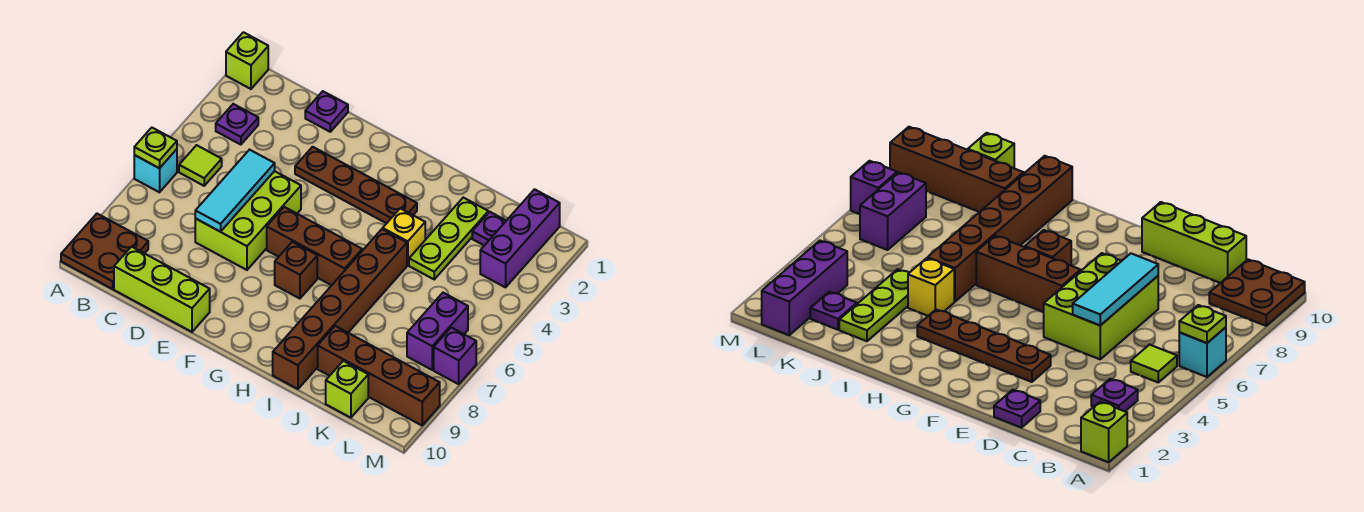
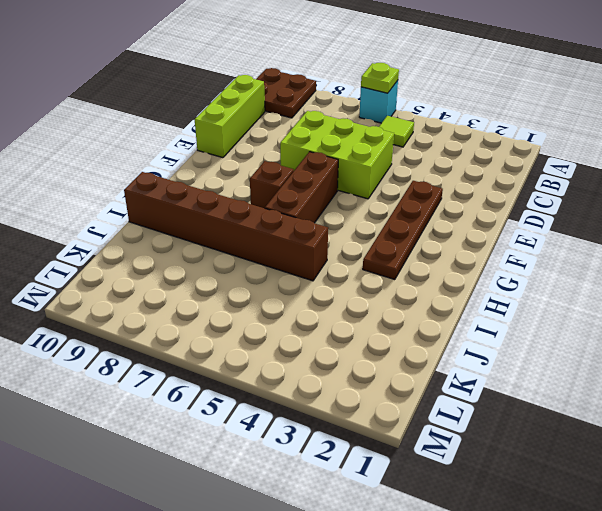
none -> lime 1x1 brick [226,32,268,89]
none -> purple 1x1 plate [216,104,258,145]
none -> purple 1x1 plate [305,91,348,132]

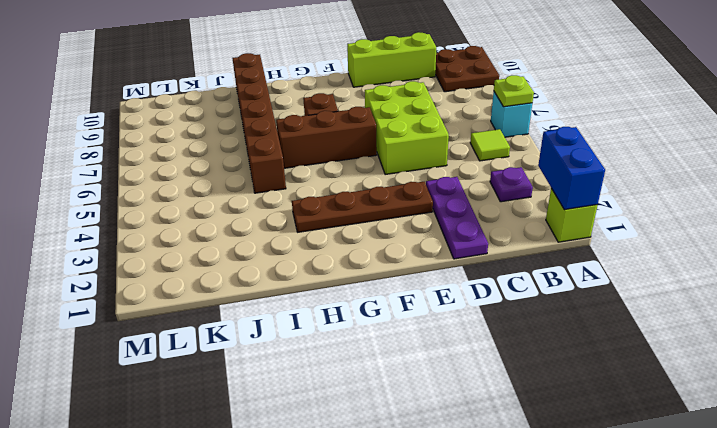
blue 1x2 brick [538,127,605,210] -> none
purple 1x3 plate [426,177,488,259] -> purple 1x1 plate [305,91,348,132]
none -> yellow 1x1 brick [383,208,425,265]
none -> lime 1x3 plate [409,198,488,279]
none -> brown 1x4 brick [318,326,440,425]

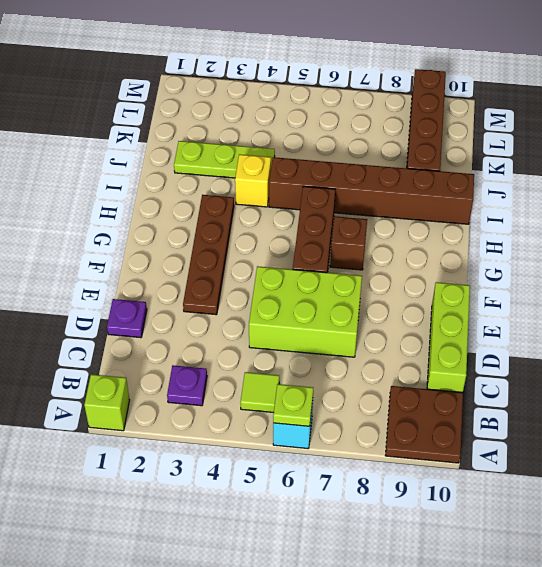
none -> purple 1x1 plate [472,212,506,245]
none -> lime 1x1 brick [326,361,368,418]
none -> purple 1x3 brick [480,189,560,287]

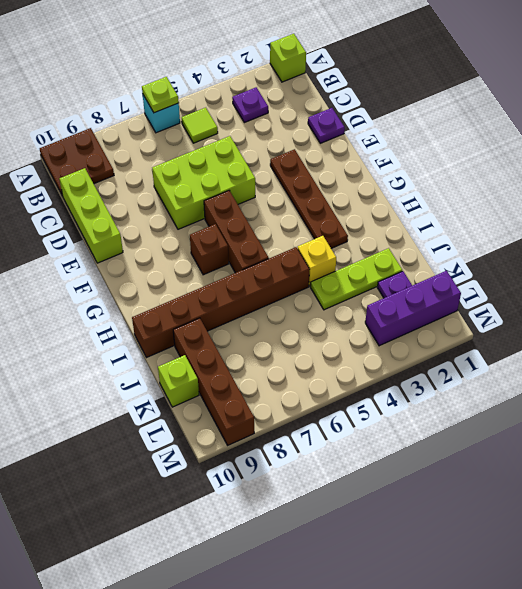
none -> purple 1x2 brick [407,293,468,370]
none -> purple 1x1 brick [434,328,476,384]
none -> cyan 1x3 tile [195,150,275,232]

